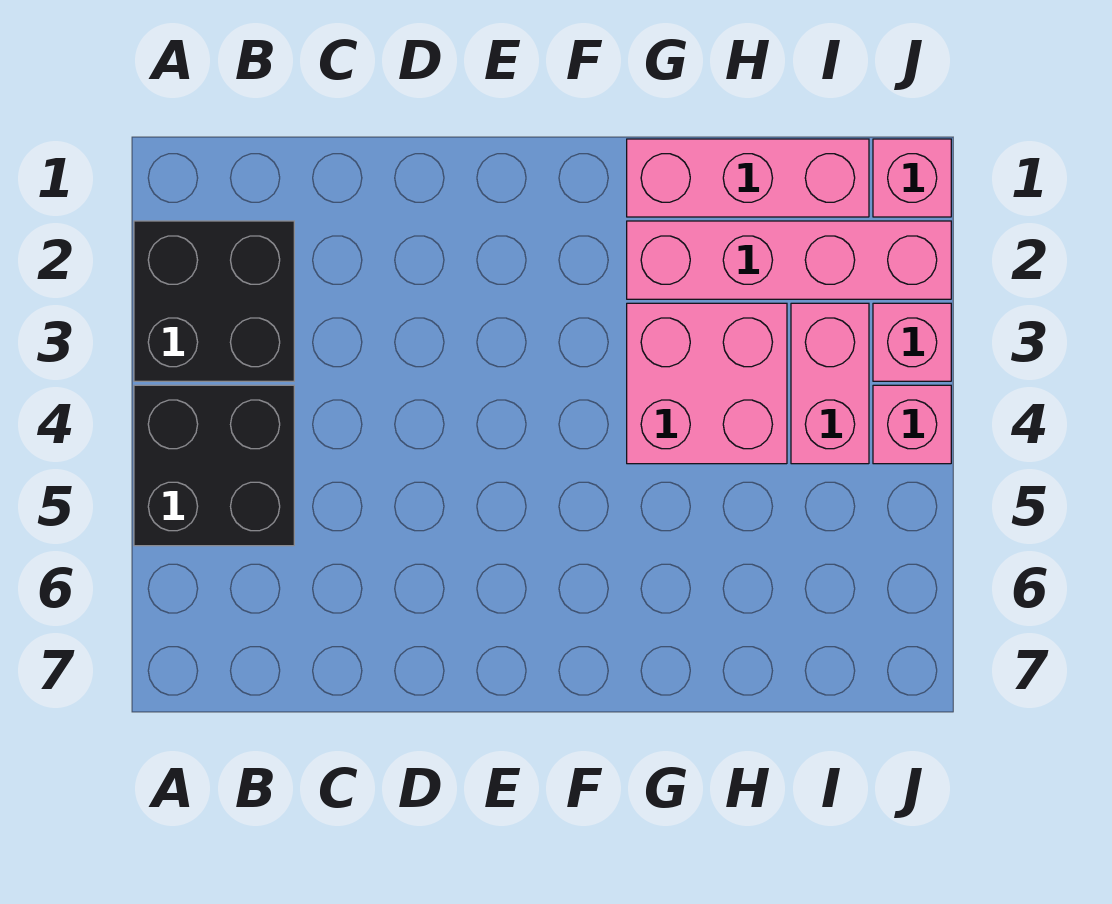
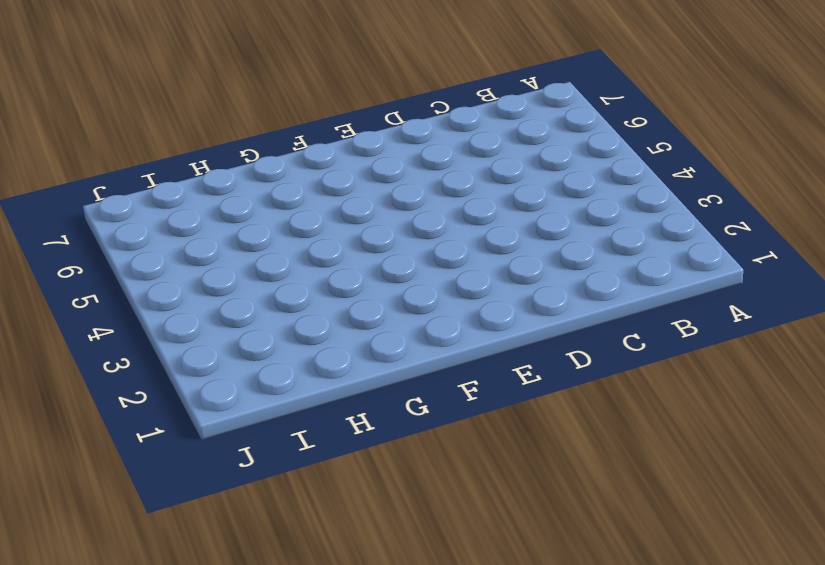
none -> black 2x2 brick [134,221,294,381]
none -> black 2x2 brick [134,385,294,546]

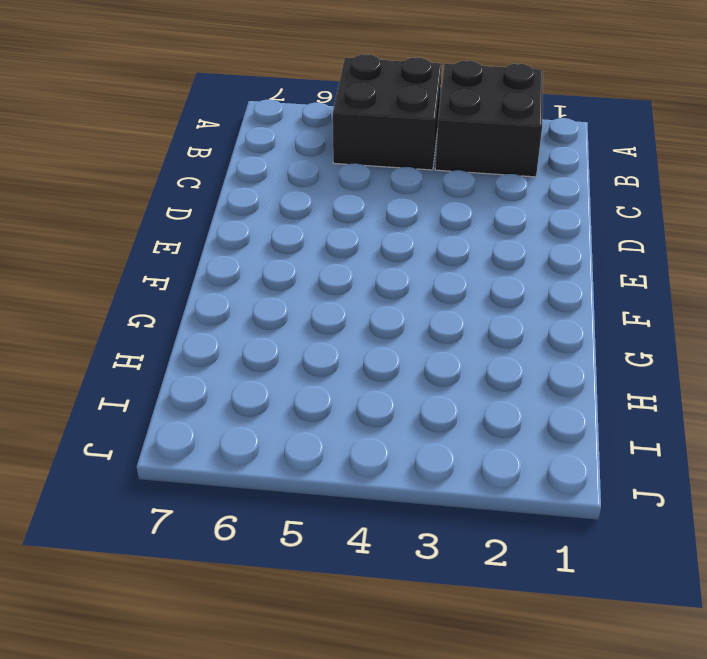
none -> pink 1x3 brick [627,139,869,217]
none -> pink 1x4 brick [627,221,951,299]

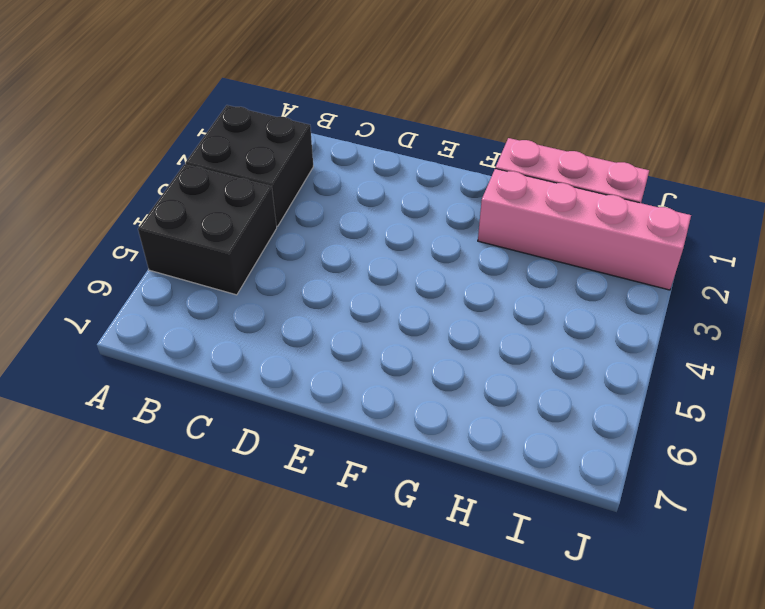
none -> pink 2x2 brick [627,303,787,464]
none -> pink 1x2 brick [791,303,869,464]

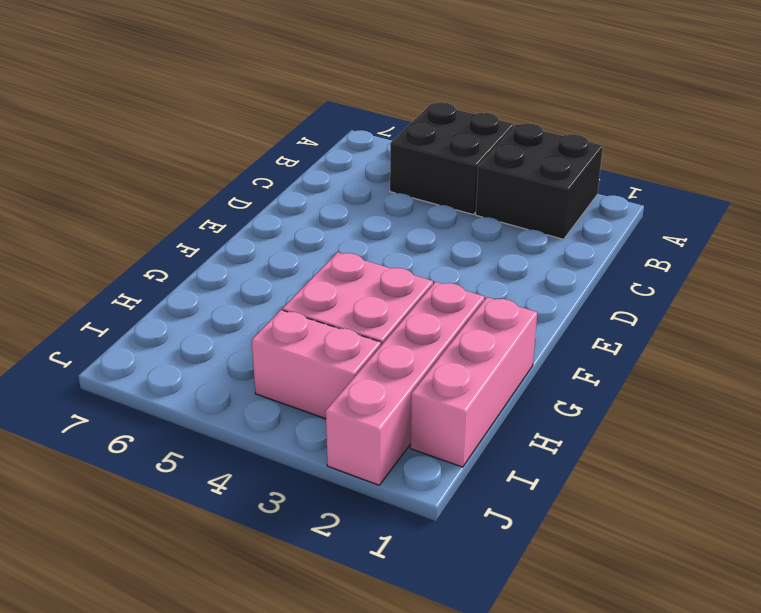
none -> pink 1x1 brick [873,139,951,217]
none -> pink 1x1 brick [873,303,951,381]

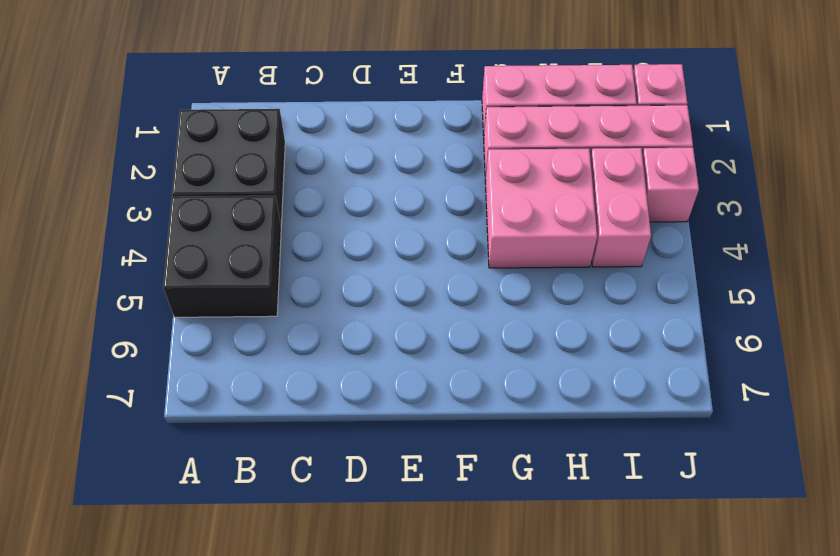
none -> pink 1x1 brick [873,385,951,464]

